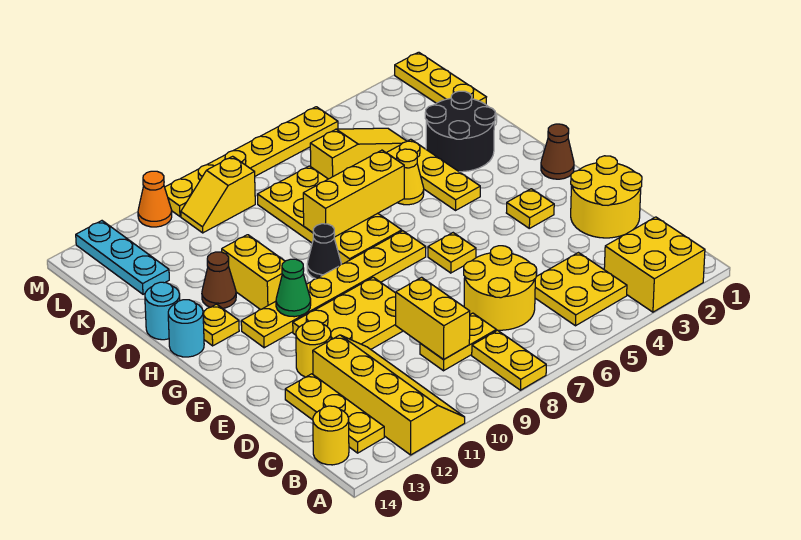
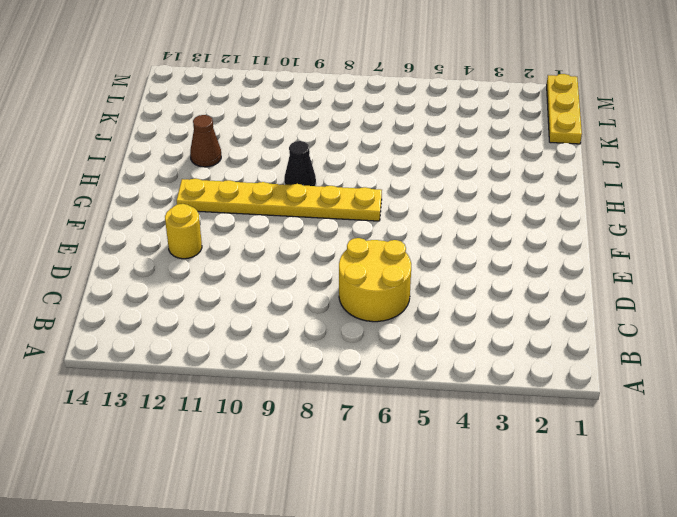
none -> yellow 2x2 brick [604,217,705,312]
none -> yellow 1x2 plate [472,330,546,390]
none -> yellow 2x4 slope [313,335,465,455]
none -> yellow 2x2 plate [535,253,627,326]

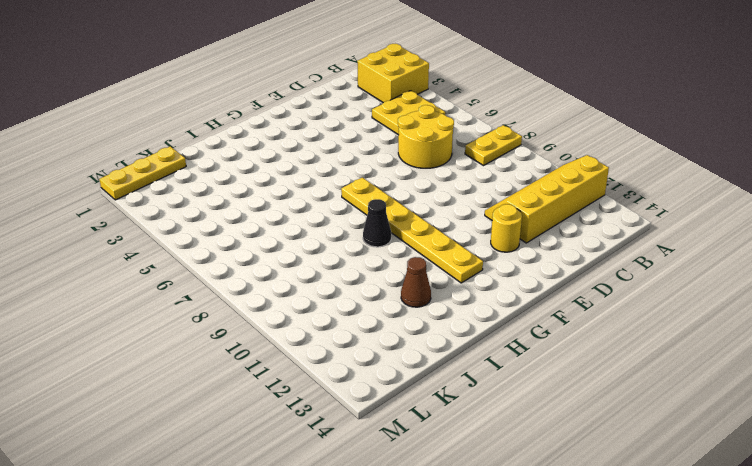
none -> yellow 1x3 plate [285,374,384,453]
none -> yellow 1x1 round brick [313,406,349,465]
none -> yellow 1x2 plate [420,313,496,371]
none -> yellow 2x2 round brick [571,156,642,238]

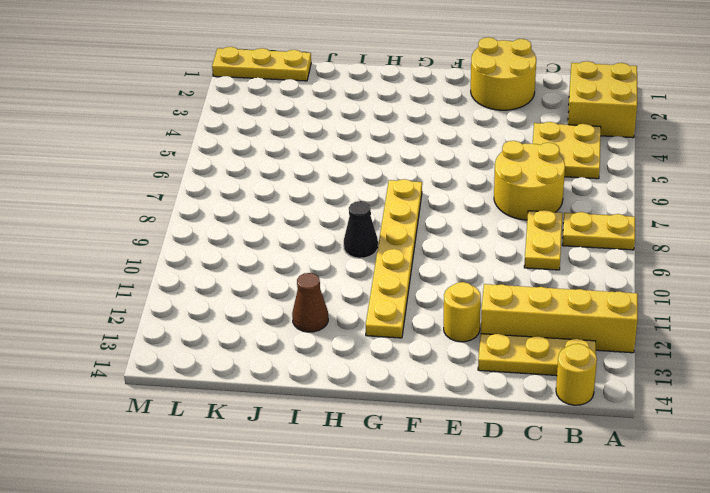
none -> yellow 2x3 plate [293,277,403,349]
none -> yellow 1x1 plate [506,189,554,228]
none -> yellow 1x1 plate [428,233,476,273]
none -> brown 1x1 cone [541,124,574,179]

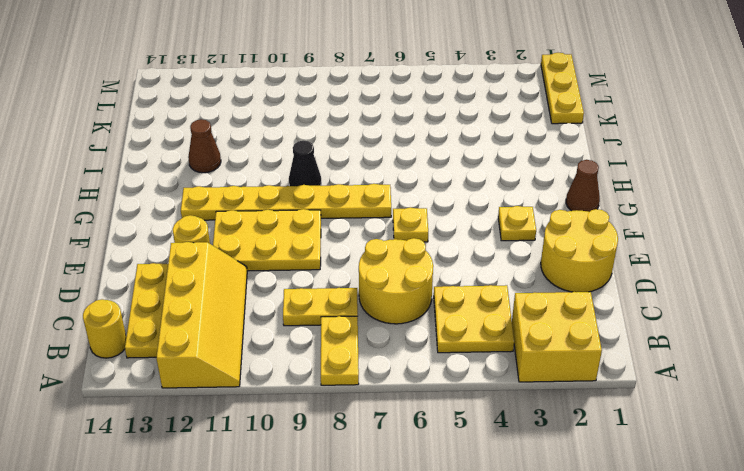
none -> yellow 1x3 plate [387,139,480,210]
none -> yellow 2x4 plate [258,166,402,264]
none -> yellow 1x2 brick [222,235,285,310]
none -> yellow 1x1 plate [203,304,239,346]

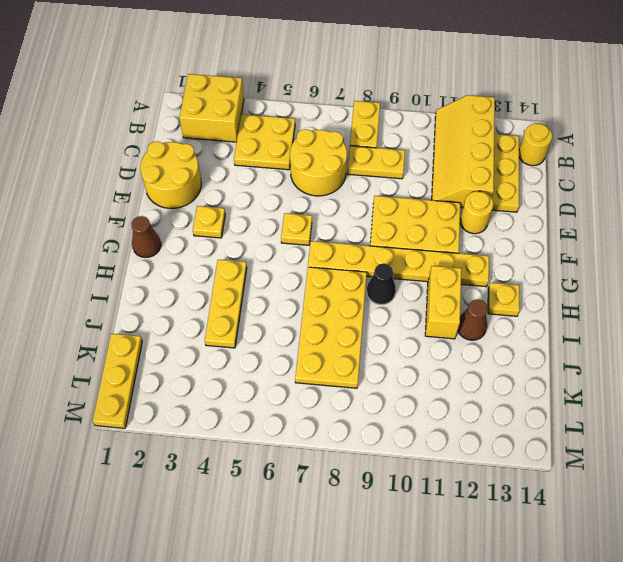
none -> cyan 1x1 round brick [168,300,204,357]
none -> black 2x2 round brick [425,91,495,172]
none -> yellow 1x1 cone [397,149,424,205]
none -> cyan 1x1 round brick [145,282,180,340]

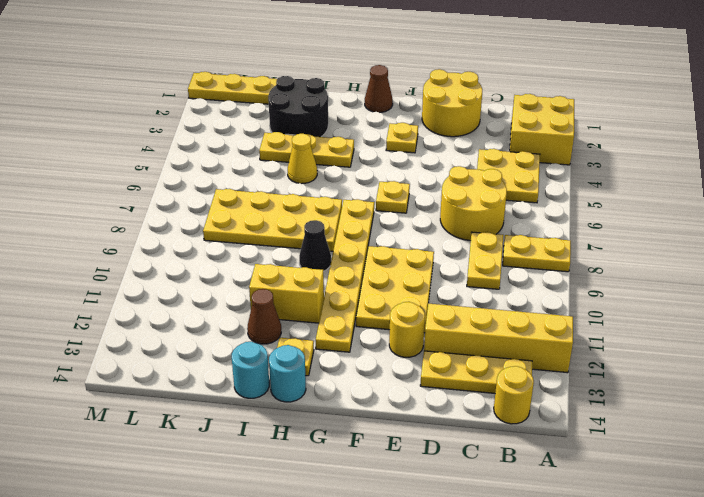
none -> yellow 1x3 slope [310,128,407,179]
none -> cyan 1x3 plate [76,221,169,294]
none -> yellow 1x2 slope [181,156,255,233]
none -> yellow 1x6 plate [165,107,338,216]

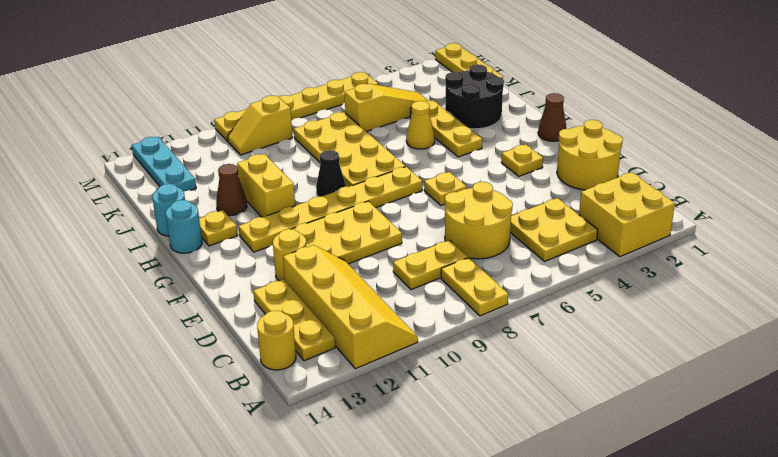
none -> orange 1x1 cone [138,171,172,227]
none -> yellow 1x2 brick [396,277,470,360]
none -> green 1x1 cone [276,259,311,317]
none -> yellow 1x3 brick [303,150,404,237]

